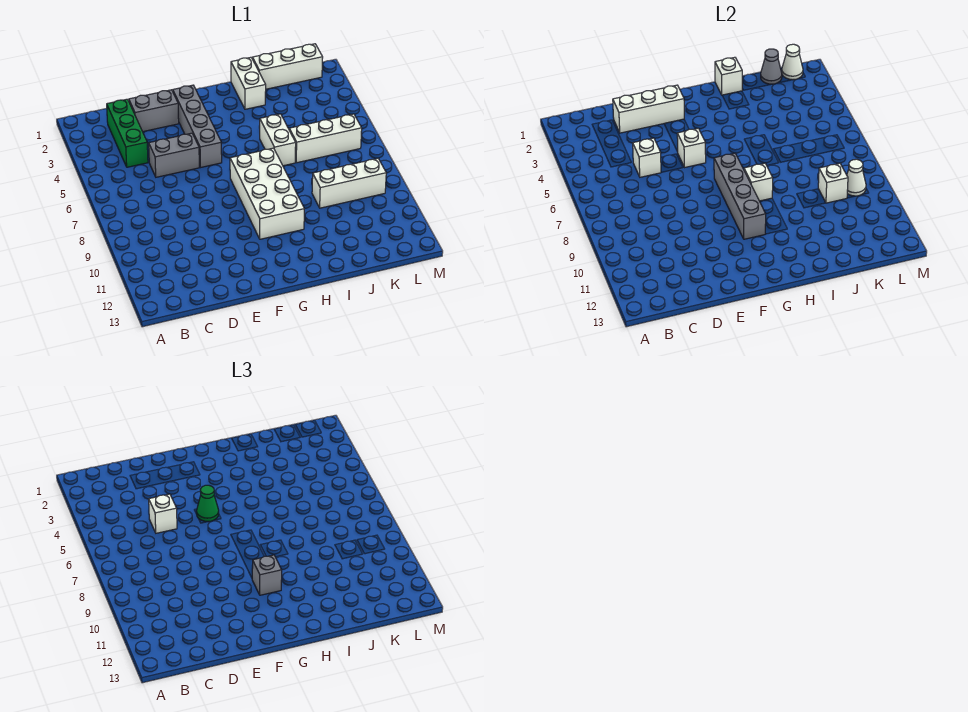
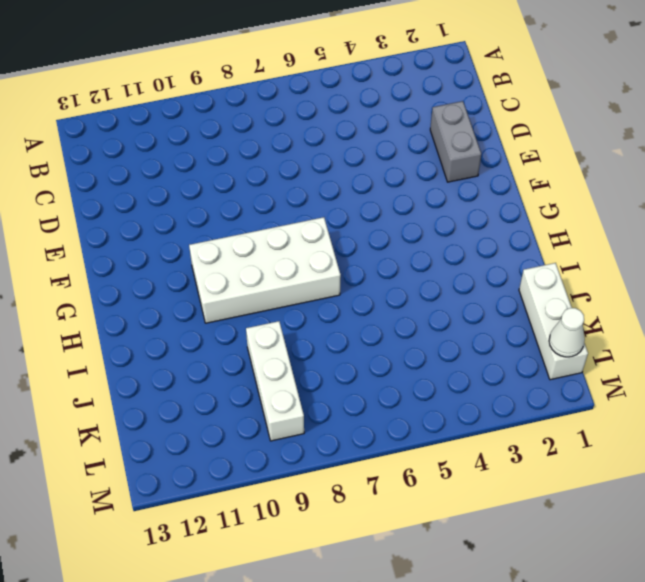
none -> green 1x3 brick [107,99,148,167]
none -> grey 1x2 brick [149,133,199,177]
none -> grey 1x4 brick [173,85,222,167]

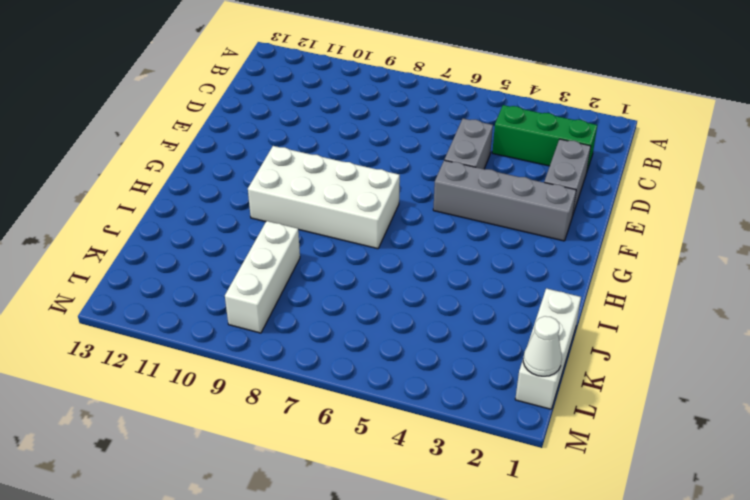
none -> white 1x2 brick [231,57,266,109]
none -> white 1x2 brick [260,114,296,166]
none -> white 1x3 brick [289,114,362,163]

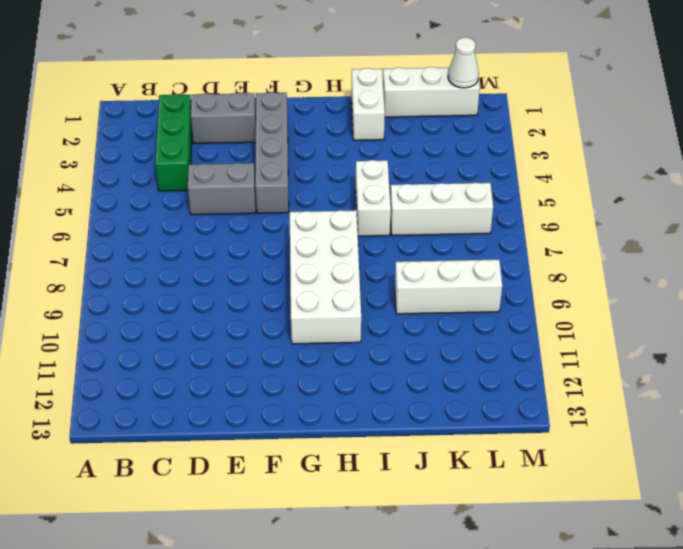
none -> white 1x3 brick [613,85,684,133]
none -> white 1x1 brick [633,138,661,177]
none -> white 1x1 brick [677,128,706,167]

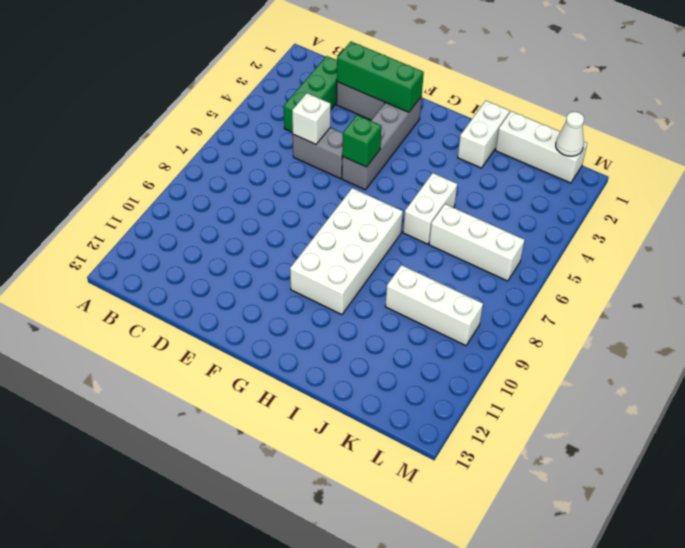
green 1x3 brick [337,42,424,112] -> white 1x3 brick [613,85,684,133]
green 1x1 brick [342,115,381,167] -> white 1x1 brick [677,128,706,167]
none -> grey 1x4 brick [714,153,766,239]
none -> white 1x1 brick [744,163,773,201]
none -> white 1x1 brick [715,57,742,95]

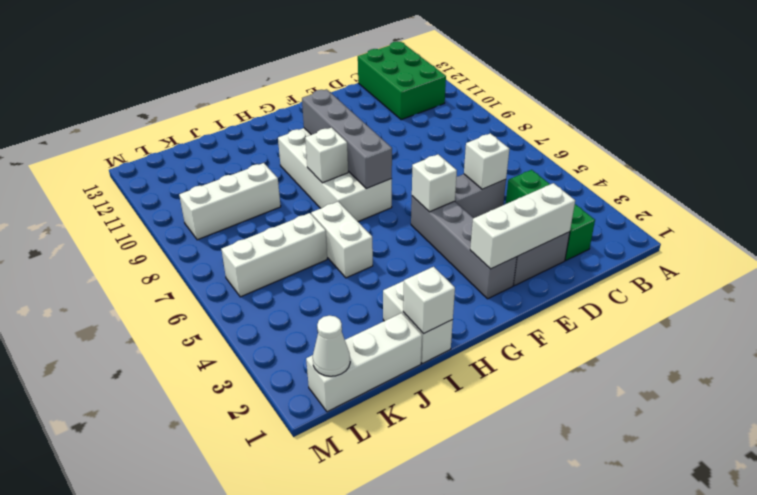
green 2x3 brick [358,41,446,120] -> none
none -> grey 1x1 cone [761,49,782,84]
none -> white 1x1 brick [818,163,848,203]
none -> white 1x1 cone [847,159,866,196]

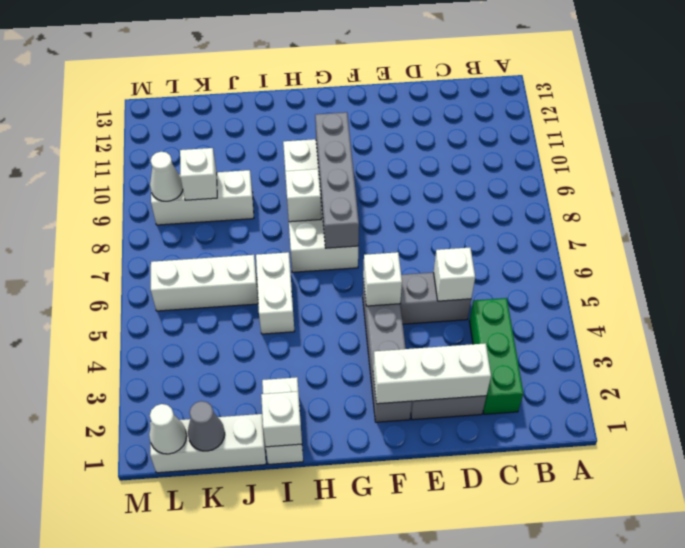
none -> white 1x1 brick [149,494,177,533]
none -> green 1x1 cone [197,485,219,522]
none -> grey 1x1 brick [252,555,282,595]

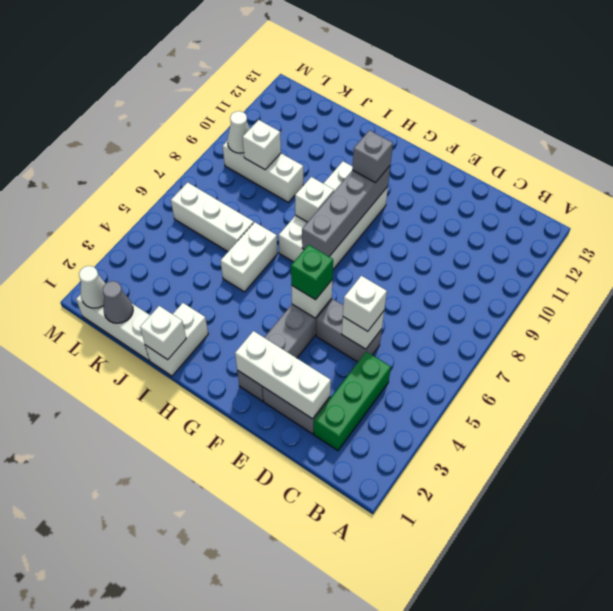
green 1x1 brick [291,245,333,300] -> green 1x1 cone [197,485,219,522]

